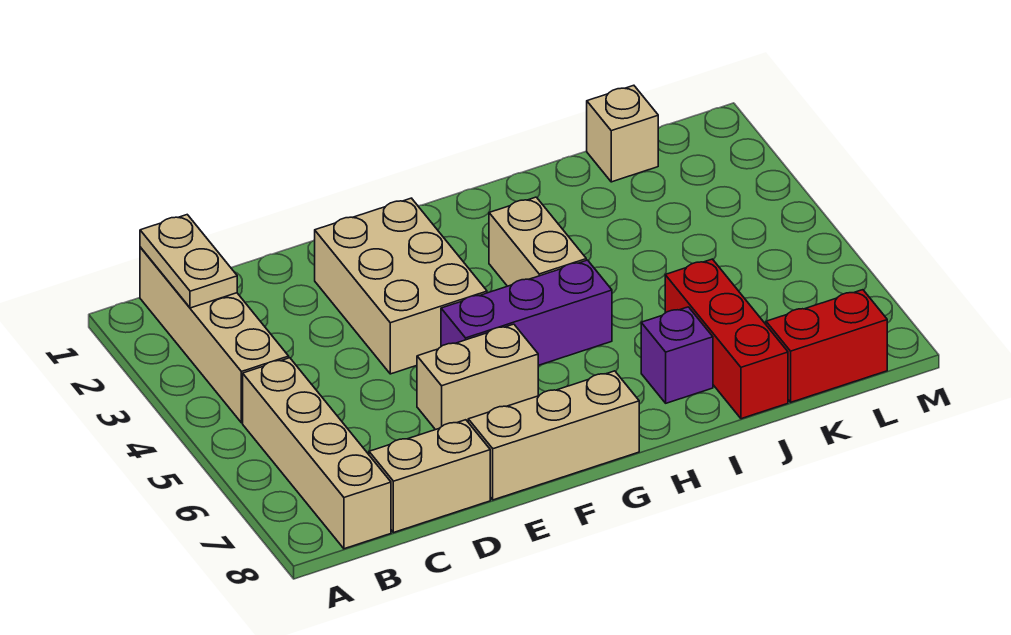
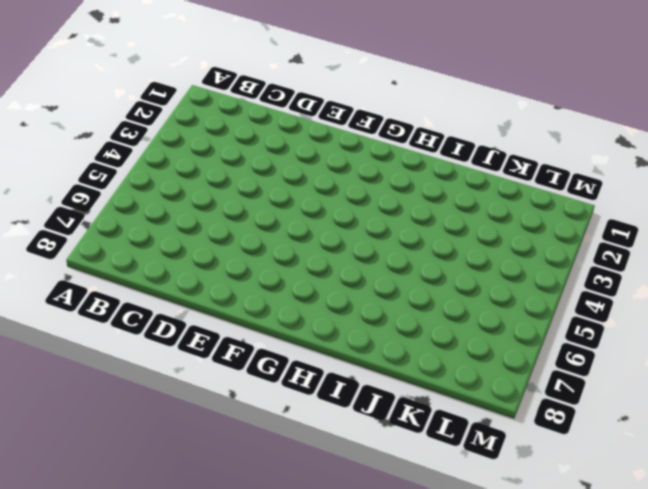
none -> tan 1x4 brick [140,247,289,423]
none -> tan 1x4 brick [243,358,391,549]
none -> tan 1x2 brick [369,420,490,533]

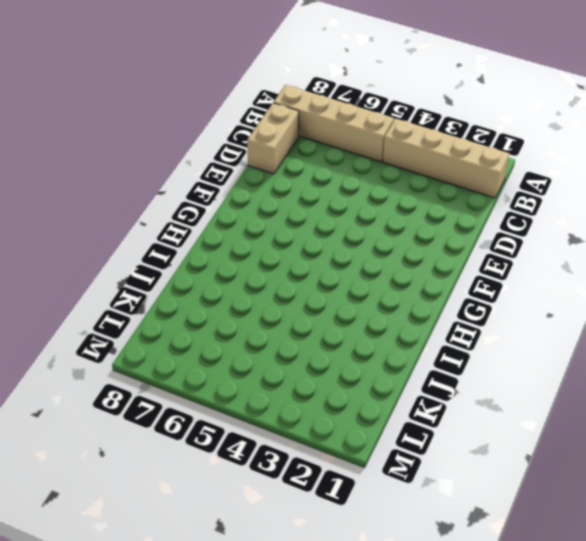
none -> tan 2x3 brick [315,198,487,374]
none -> tan 1x2 brick [417,324,538,430]
none -> tan 1x3 brick [468,371,639,500]

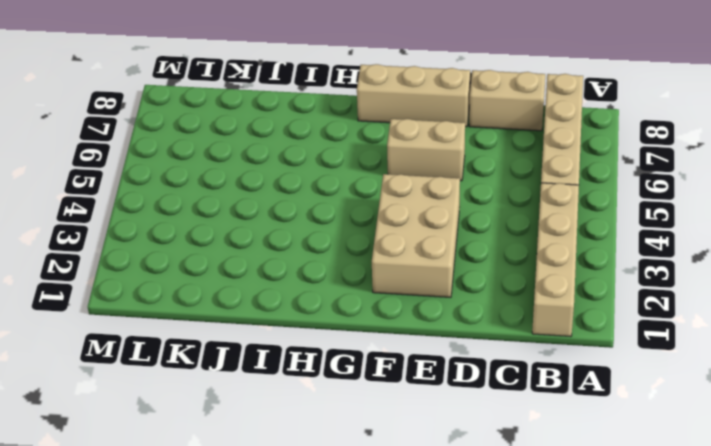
none -> purple 1x3 brick [441,260,612,365]
none -> tan 1x2 brick [489,197,586,286]
none -> purple 1x1 brick [641,307,713,403]

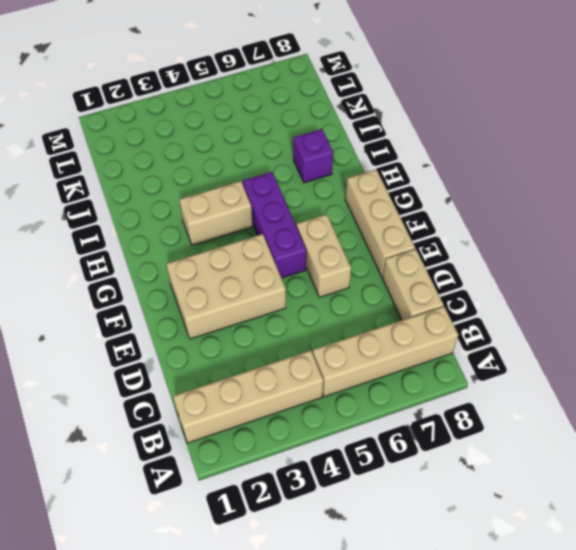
none -> red 1x3 brick [665,259,788,419]
none -> tan 1x1 brick [587,85,658,182]
none -> red 1x2 brick [766,290,887,402]

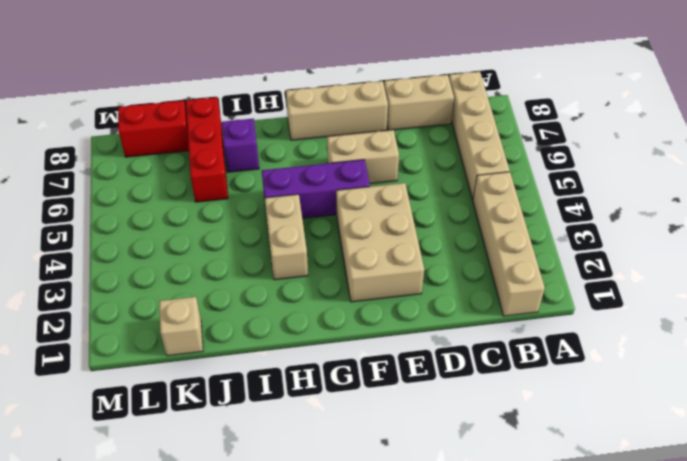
none -> tan 1x2 plate [140,215,237,308]

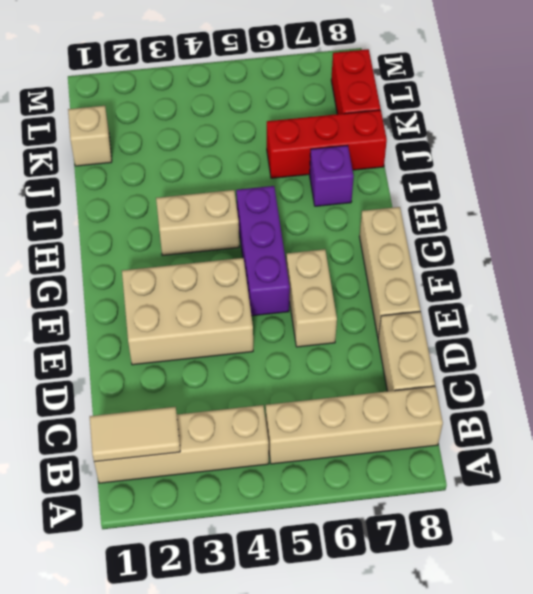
tan 1x2 tile [90,407,180,462] -> tan 1x2 plate [140,215,237,308]

